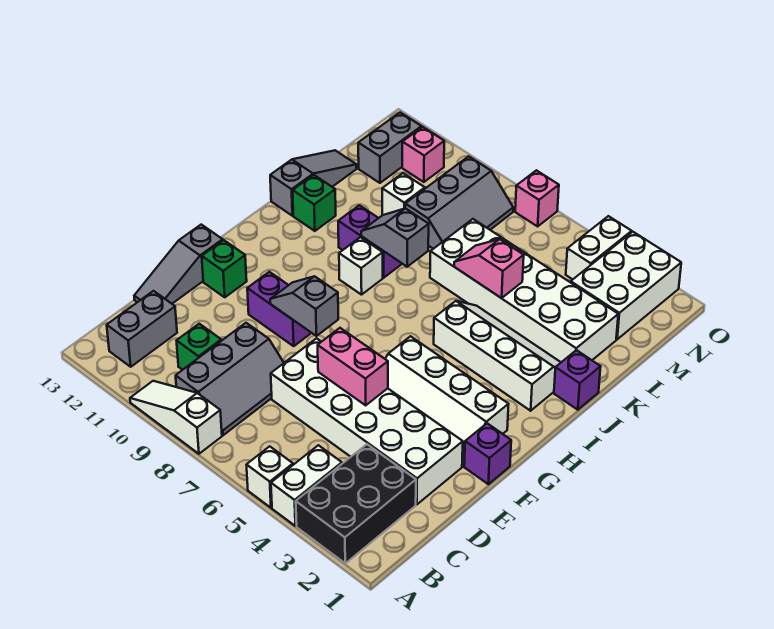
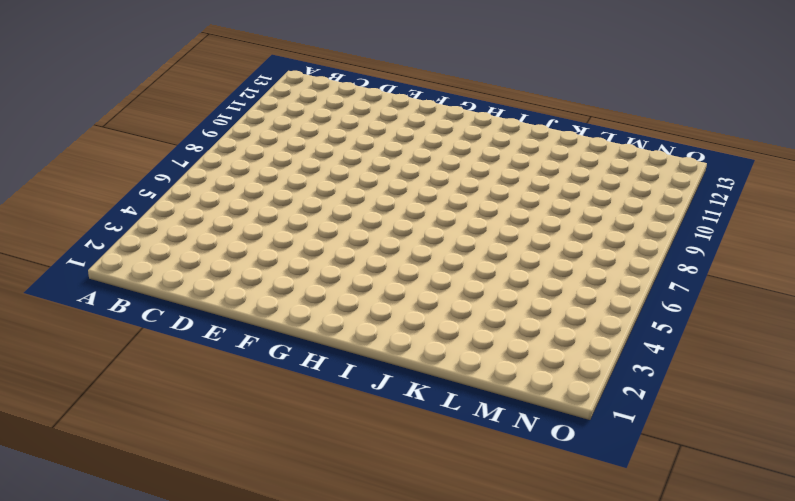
none -> black 2x3 brick [296,444,416,563]
none -> white 1x2 brick [271,445,342,526]
none -> white 1x1 brick [247,446,293,508]
none -> white 1x3 slope [130,381,222,454]

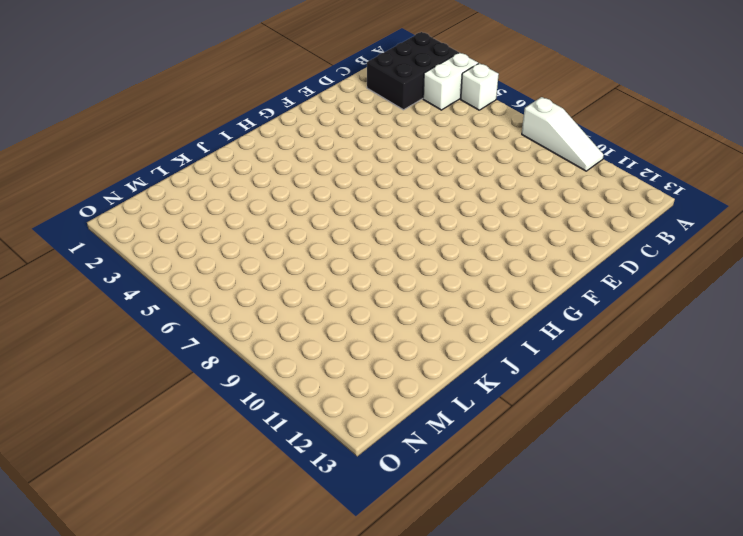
none -> grey 2x3 slope [176,323,284,435]
none -> grey 1x2 brick [107,291,177,367]
none -> green 1x1 brick [177,324,221,370]
none -> white 2x6 brick [271,338,463,505]

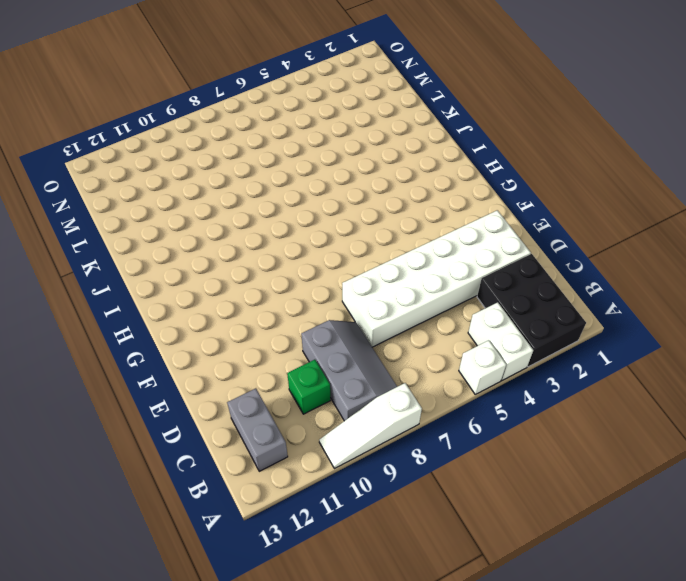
none -> grey 1x3 slope [134,225,223,304]
none -> purple 1x1 brick [464,423,511,484]
none -> white 2x4 slope [385,336,509,466]
none -> purple 1x2 brick [247,272,311,346]

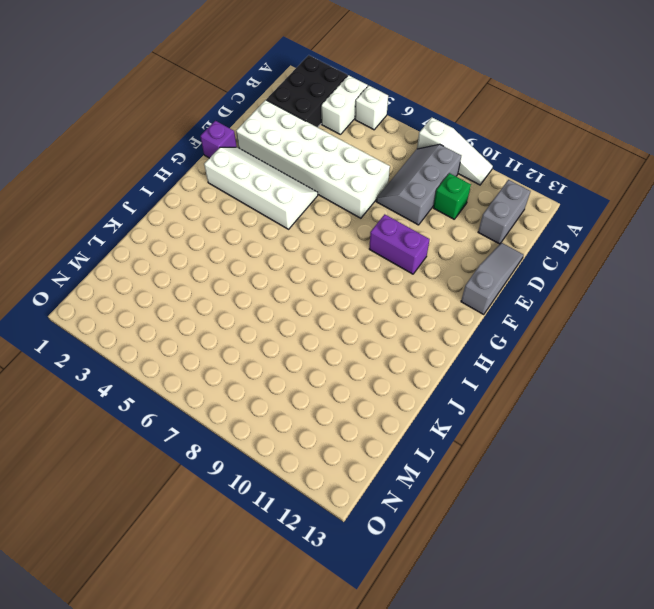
none -> green 1x1 brick [202,240,247,297]
none -> white 2x4 slope [434,301,561,411]
none -> white 1x1 brick [339,237,383,295]
none -> purple 1x1 brick [554,350,601,410]

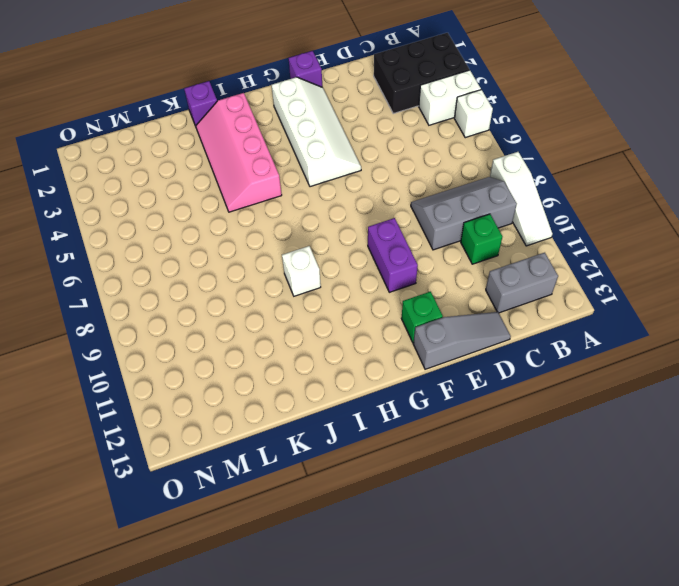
pink 2x4 slope [196,93,282,212] -> white 2x4 slope [434,301,561,411]
none -> white 2x6 brick [271,338,463,505]
none -> purple 1x2 brick [338,205,402,278]
none -> green 1x1 brick [293,175,336,231]
none -> grey 1x3 slope [270,150,357,216]

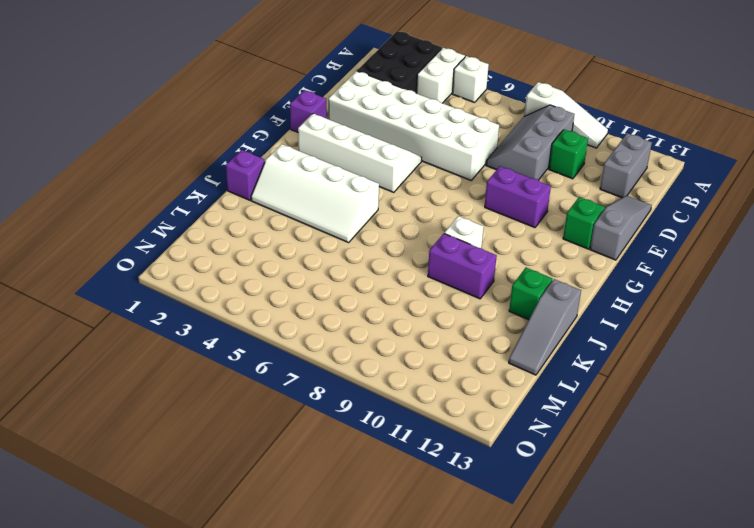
none -> white 2x6 brick [430,219,618,362]
none -> grey 2x3 slope [405,156,513,249]
none -> white 1x1 brick [382,173,425,215]
none -> white 2x3 brick [571,232,681,339]

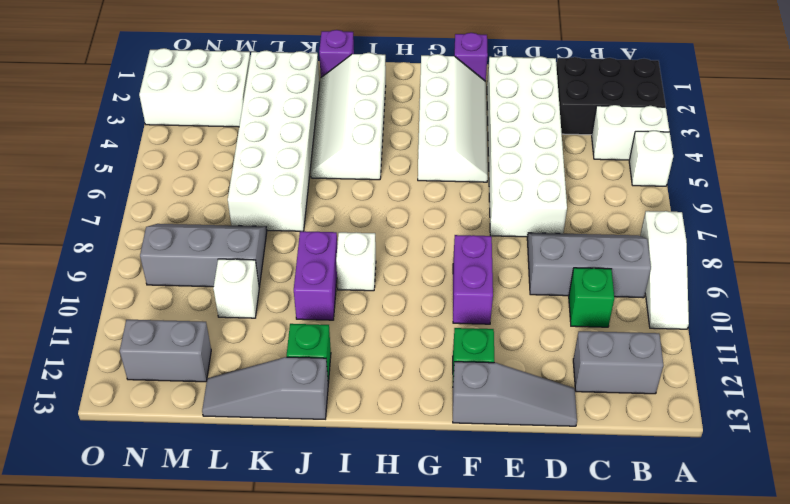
none -> white 1x2 brick [566,216,632,280]
none -> pink 1x1 brick [402,127,444,182]
none -> pink 1x1 brick [515,170,559,226]
none -> pink 1x2 brick [318,328,388,405]

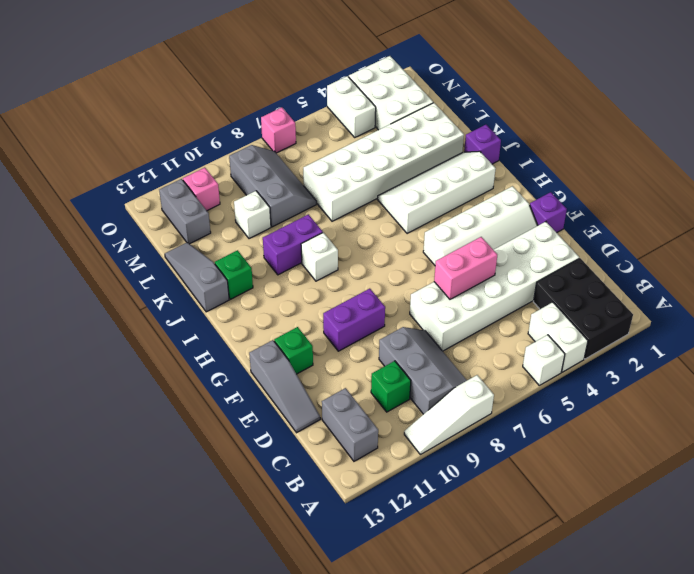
none -> grey 1x2 slope [270,276,338,336]
none -> grey 1x2 slope [361,208,429,267]
none -> pink 1x2 slope [454,239,524,298]

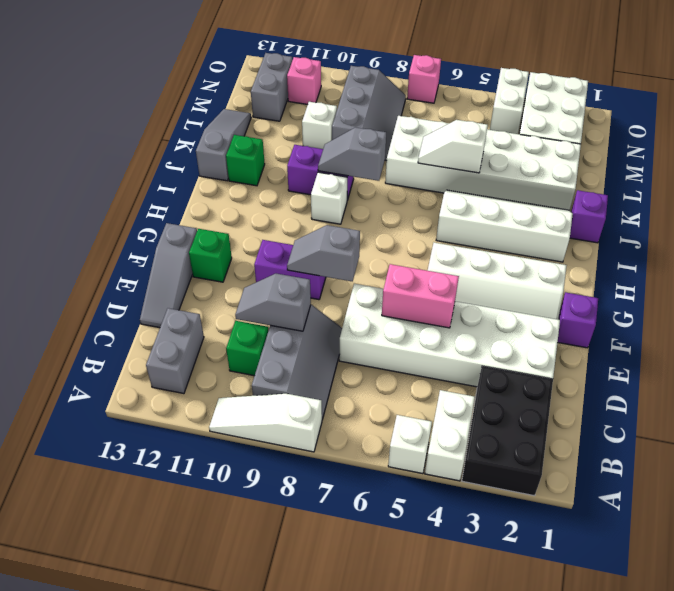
grey 1x2 slope [235,274,311,331] -> none
white 1x2 slope [418,120,488,173] -> pink 1x2 slope [454,239,524,298]

